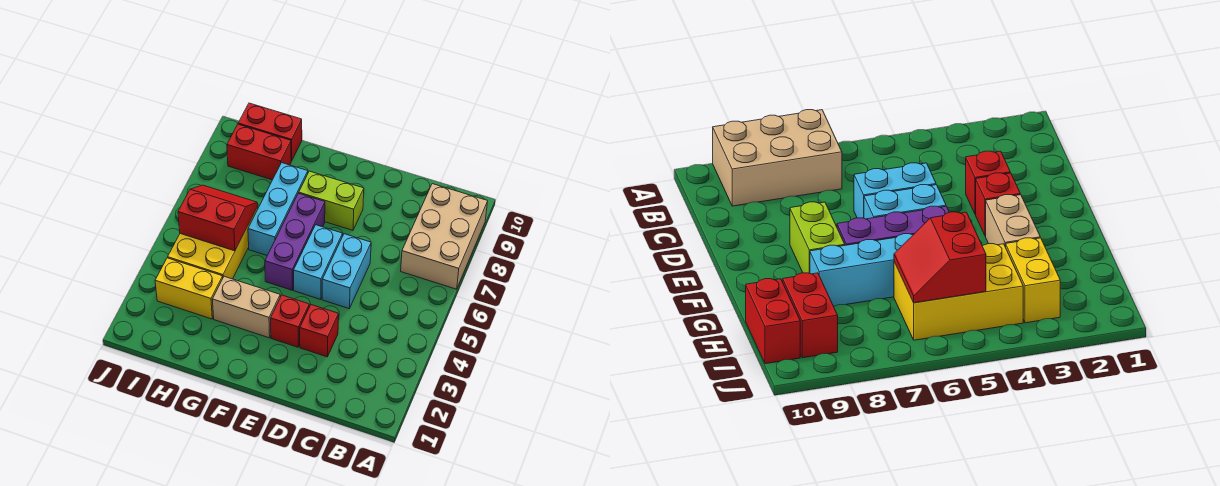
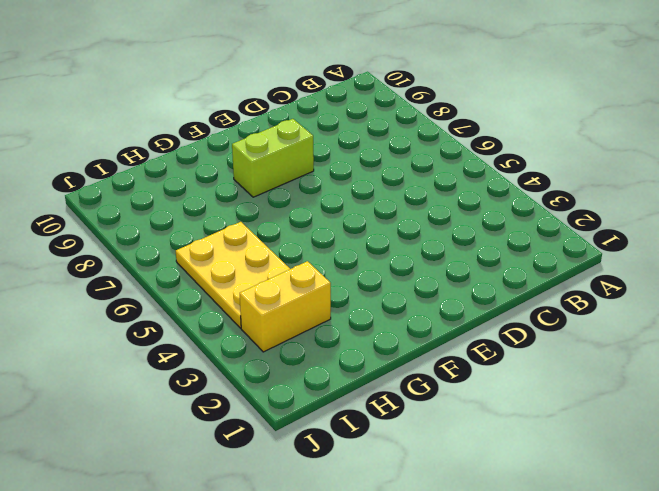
yellow 2x3 plate [176,222,290,328] -> yellow 2x3 brick [168,207,258,279]
none -> tan 2x3 brick [401,184,488,289]
none -> red 1x1 brick [300,304,339,357]
none -> cyan 1x2 brick [322,234,371,309]

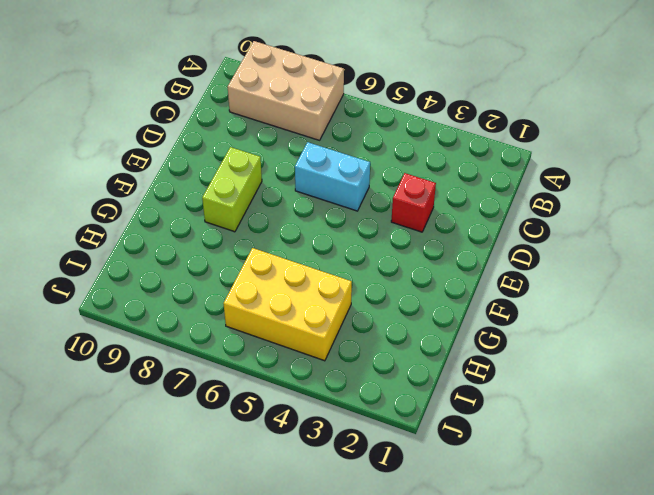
none -> red 1x1 brick [270,295,309,347]
none -> cyan 1x2 brick [294,225,343,300]
none -> tan 1x2 brick [212,276,280,338]

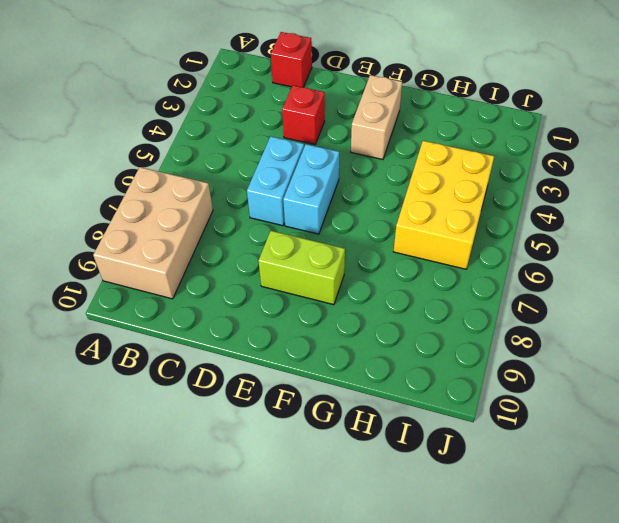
red 1x1 brick [271,32,312,87] -> red 1x1 brick moved to [270,295,309,347]
tan 1x2 brick [351,75,402,160] -> tan 1x2 brick turned to [212,276,280,338]
none -> purple 1x3 brick [265,193,325,290]
none -> cyan 1x3 brick [248,163,308,255]
none -> yellow 1x2 brick [155,258,223,319]

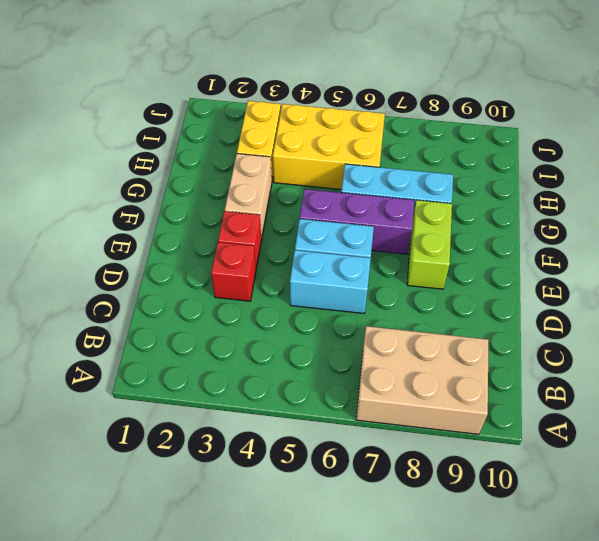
none -> red 1x2 brick [227,124,291,180]
none -> red 1x2 brick [238,103,302,161]
none -> red 2x2 slope [178,185,258,251]

